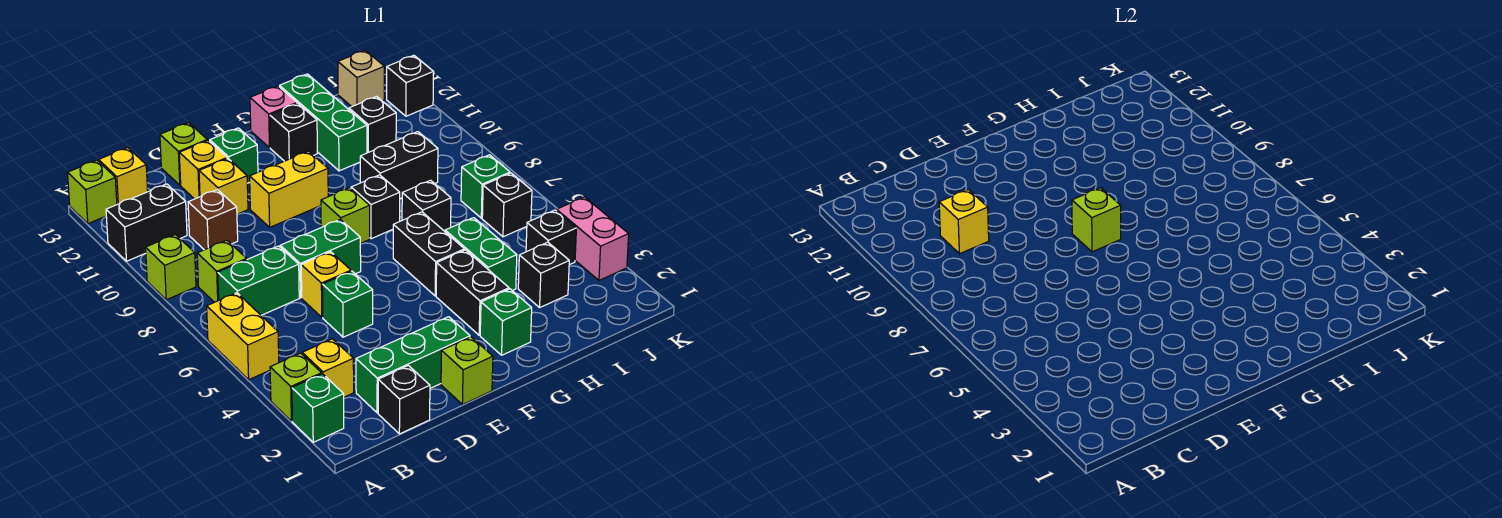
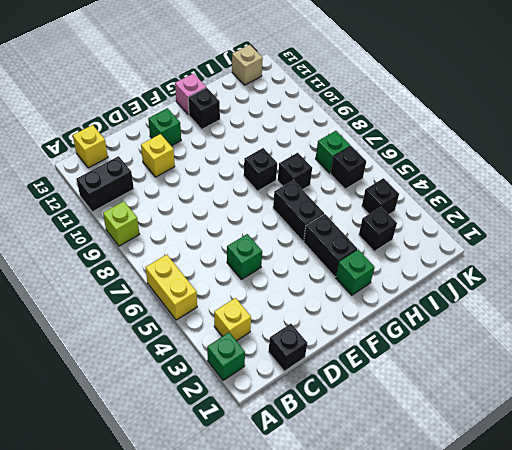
none -> lime 1x1 brick [270,353,321,421]
none -> lime 1x1 brick [68,160,117,224]
none -> green 1x2 brick [218,246,299,315]
none -> lime 1x1 brick [197,240,247,302]

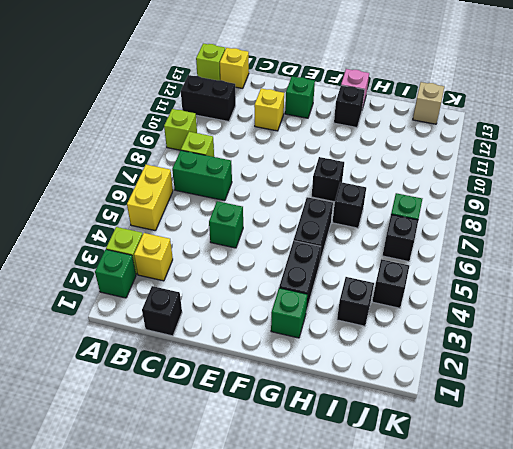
none -> green 1x3 brick [356,317,470,413]
none -> brown 1x1 brick [188,190,238,250]
none -> yellow 1x1 brick [301,252,351,317]
none -> green 1x2 brick [280,219,361,298]

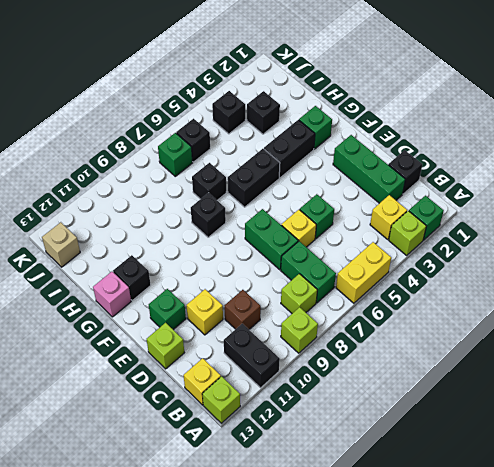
none -> yellow 1x1 brick [179,141,227,199]
none -> lime 1x1 brick [441,337,493,405]
none -> yellow 1x2 brick [250,151,328,227]
none -> lime 1x1 brick [321,188,370,243]

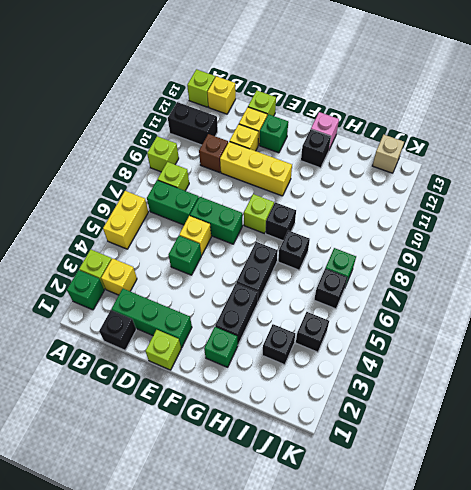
yellow 1x3 brick [220,141,292,196] -> yellow 1x2 brick [250,151,328,227]
none -> green 1x2 brick [445,218,517,291]
none -> black 1x2 brick [360,132,438,198]
none -> green 1x3 brick [280,74,367,171]
none -> black 1x1 brick [349,96,396,153]

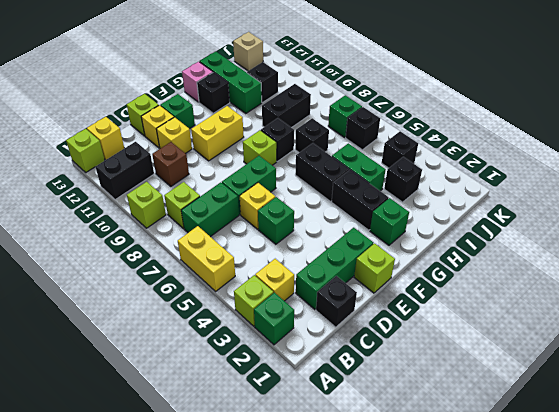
none -> pink 1x2 brick [557,197,629,280]
none -> black 1x1 brick [387,55,434,116]
none -> yellow 1x1 brick [939,190,989,254]
none -> lime 1x1 brick [1072,188,1121,252]

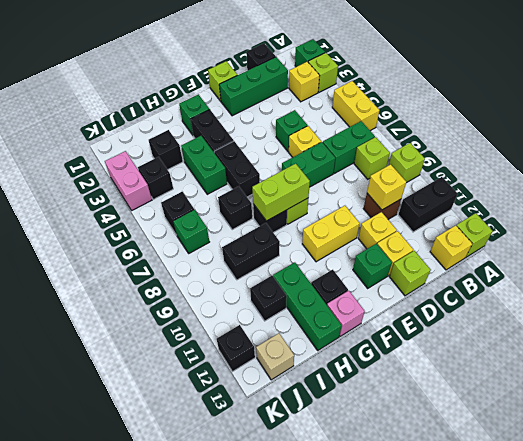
lime 1x2 brick [252,163,310,221] -> lime 1x1 brick [1072,188,1121,252]

